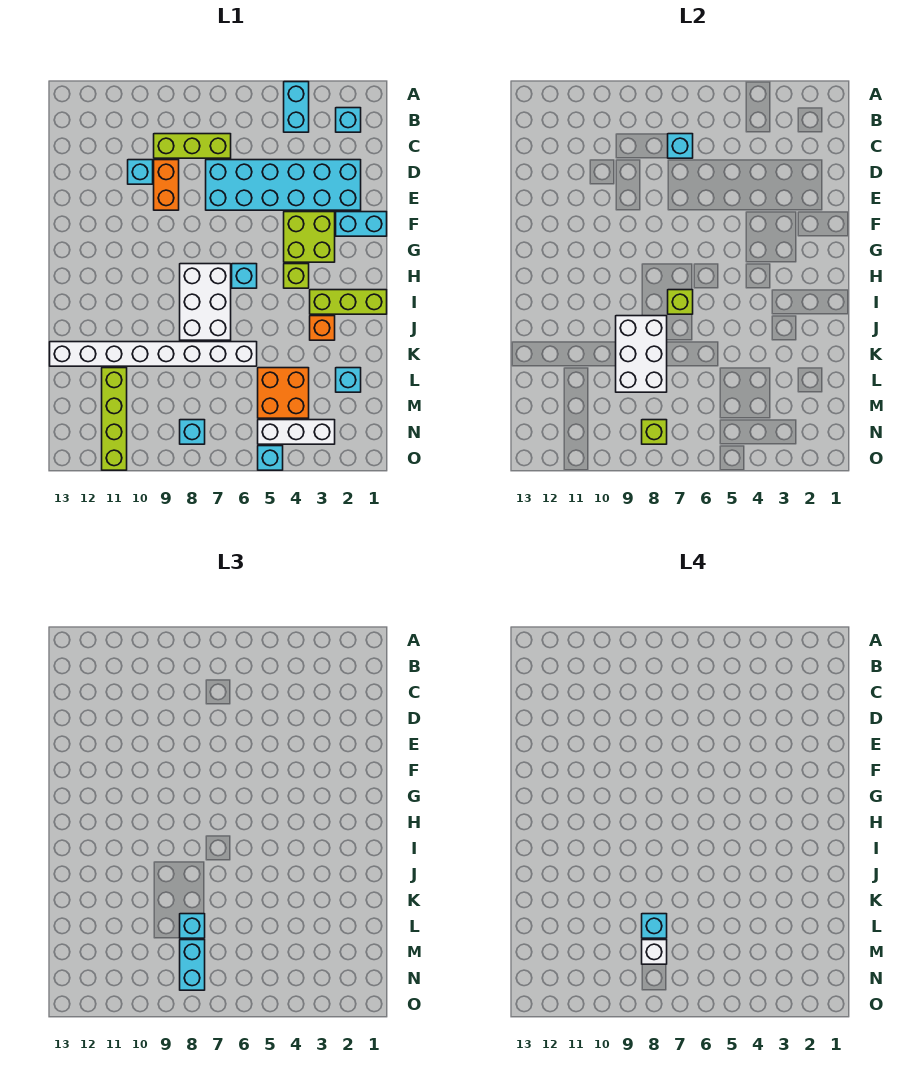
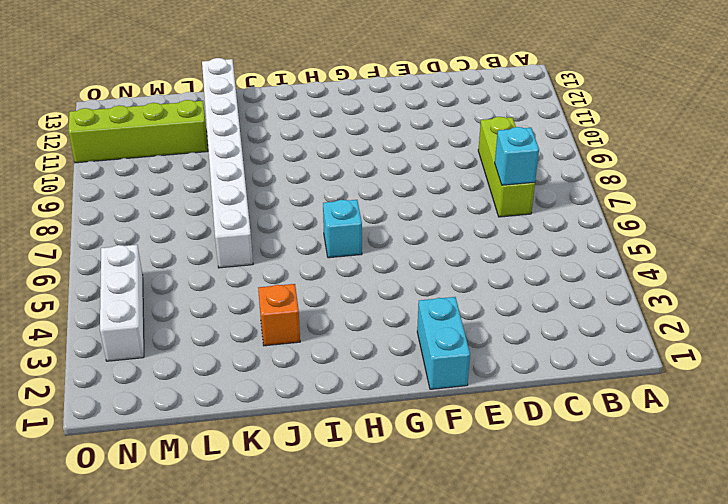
none -> cyan 1x2 brick [284,82,309,132]
none -> cyan 1x1 brick [336,108,361,132]
none -> cyan 2x6 brick [206,160,361,210]

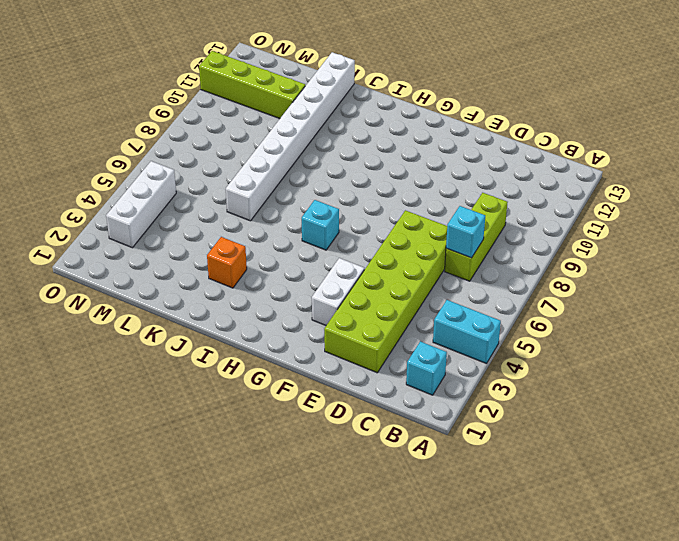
lime 2x6 brick [324,210,447,373] -> cyan 2x6 brick [206,160,361,210]
white 1x2 brick [312,258,364,325] -> lime 2x2 brick [284,212,335,262]
none -> orange 1x2 brick [154,160,179,210]
none -> cyan 1x1 brick [128,160,153,184]
none -> cyan 1x2 brick [336,212,387,236]

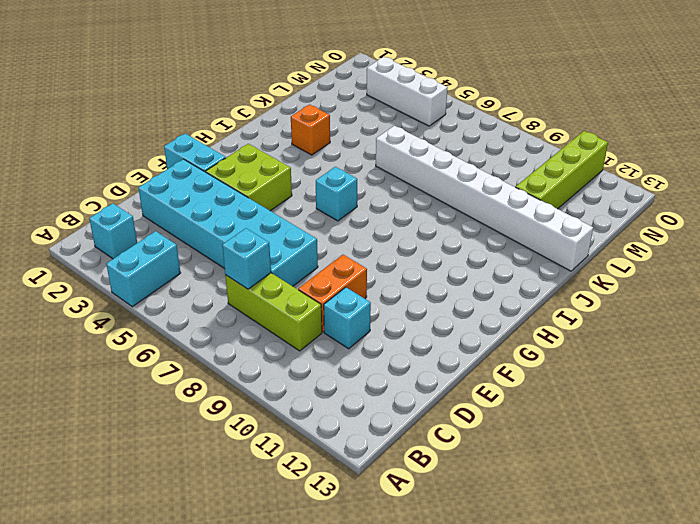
none -> lime 1x1 brick [284,264,309,288]
none -> white 2x3 brick [180,264,231,340]
none -> lime 1x3 brick [310,290,387,314]

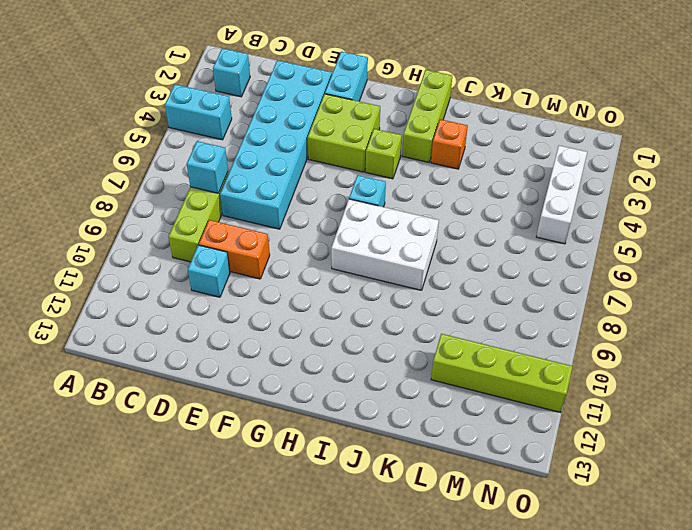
none -> white 1x8 brick [50,342,257,366]
none -> cyan 1x1 brick [336,368,361,392]
none -> orange 2x2 brick [258,368,309,418]

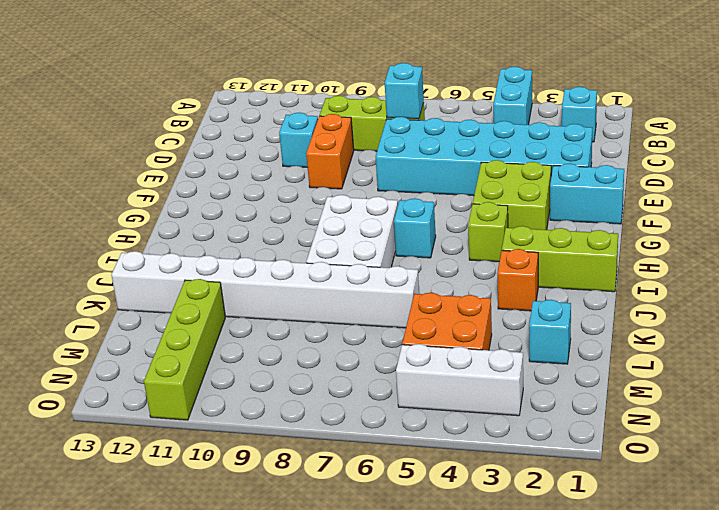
none -> cyan 1x1 brick [180,420,205,444]
none -> cyan 1x1 brick [258,446,283,470]
none -> lime 1x1 brick [668,290,693,314]

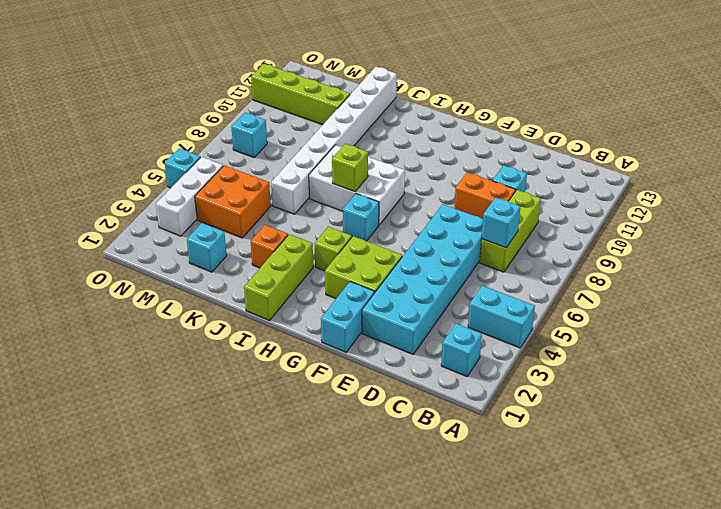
none -> white 2x3 brick [616,316,667,392]
none -> lime 1x1 brick [642,420,667,444]
none -> cyan 1x1 brick [180,914,205,938]

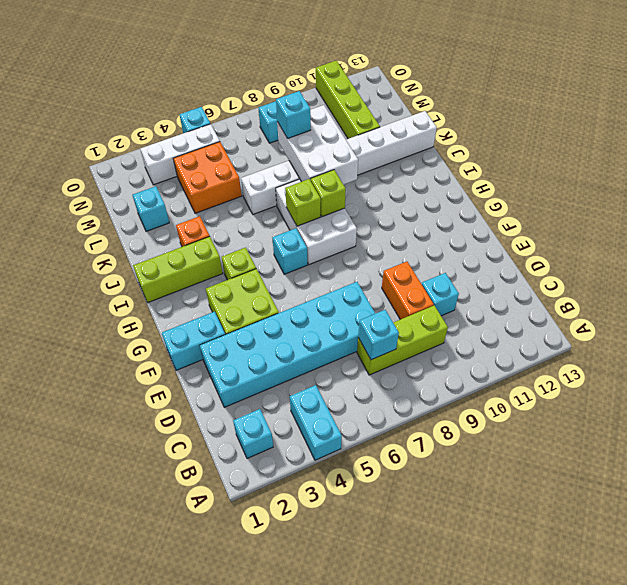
lime 1x1 brick [311,170,346,217] -> lime 1x1 brick moved to [642,420,667,444]
none -> cyan 1x2 brick [180,940,205,990]
none -> cyan 1x1 brick [642,914,667,938]
none -> white 1x1 brick [642,940,667,964]

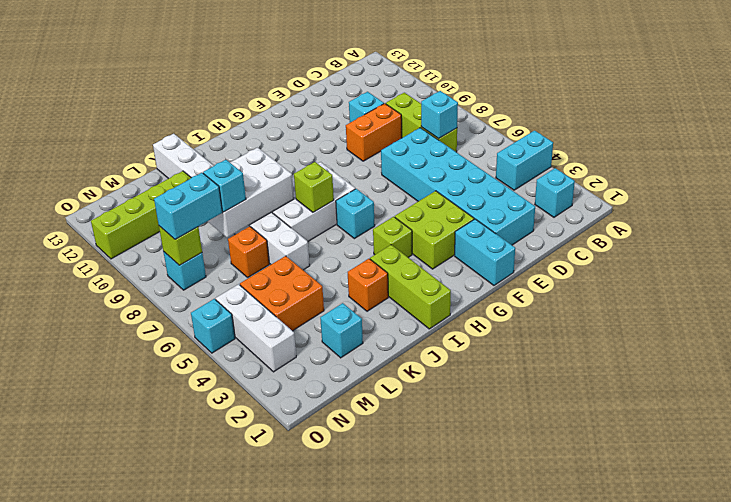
orange 1x1 brick [228,226,269,277] -> none
none -> cyan 1x1 brick [642,914,667,938]
none -> white 1x1 brick [642,940,667,964]

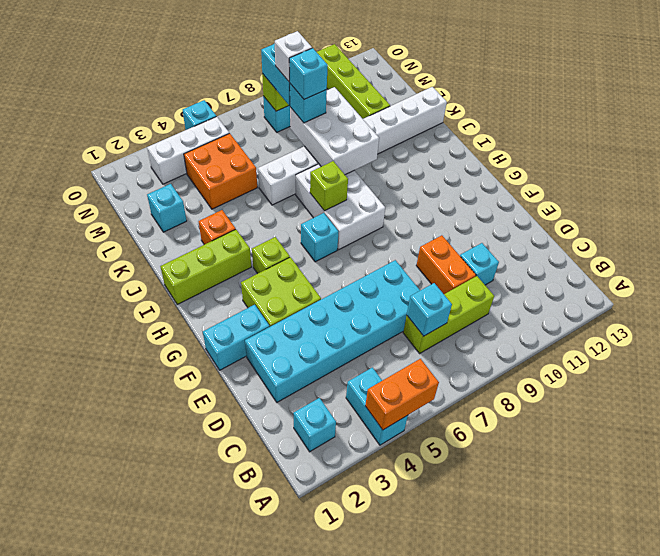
orange 1x2 brick [365,359,439,430] -> none

